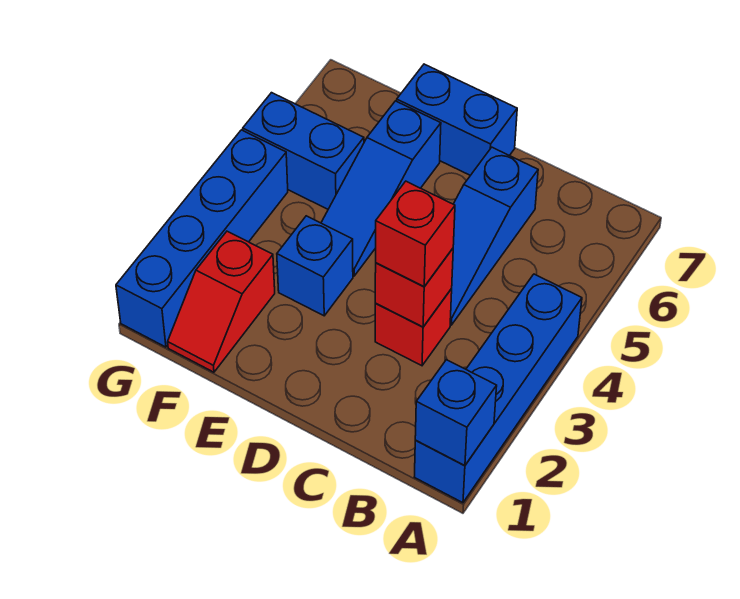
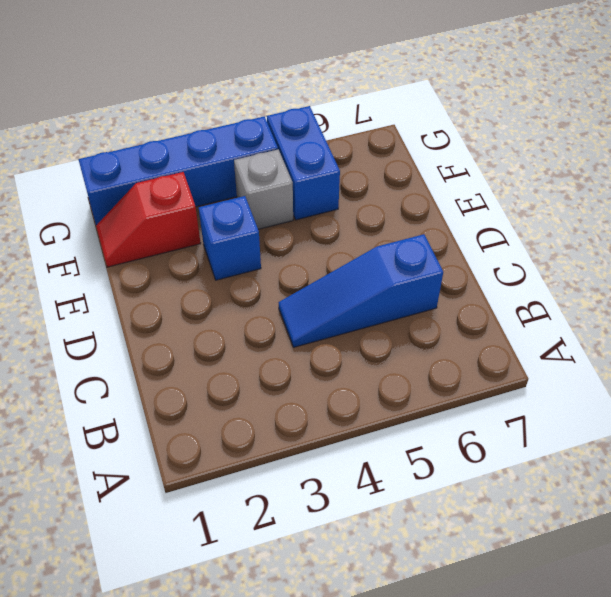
grey 1x1 brick [234,149,293,229] -> none
none -> blue 1x4 brick [415,274,582,503]
none -> red 1x1 brick [375,289,452,366]
none -> blue 1x2 brick [397,64,517,175]

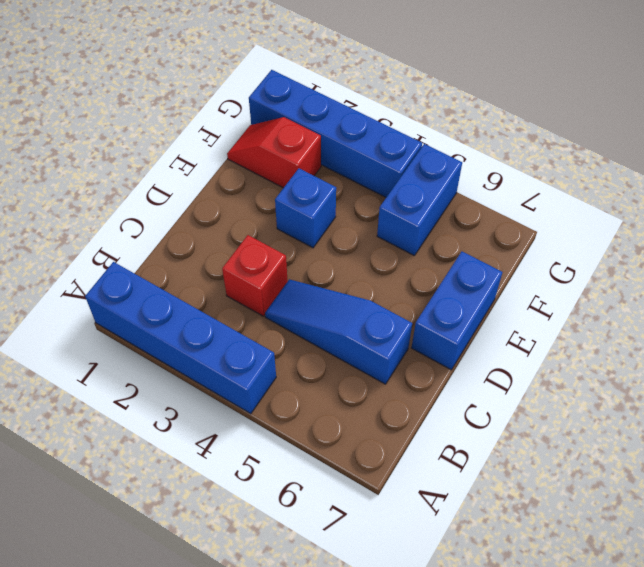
none -> blue 1x3 slope [321,101,441,276]
none -> blue 1x1 brick [415,360,497,466]
none -> red 1x1 brick [375,249,453,327]

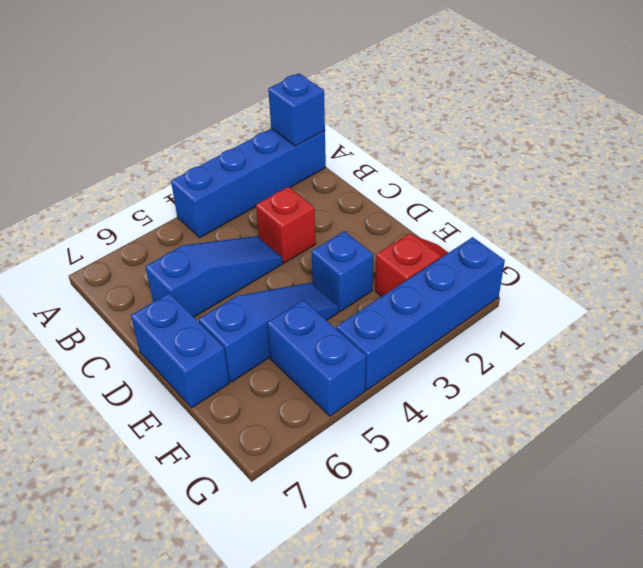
none -> red 1x1 brick [375,249,453,327]
none -> red 1x1 brick [376,181,455,286]

